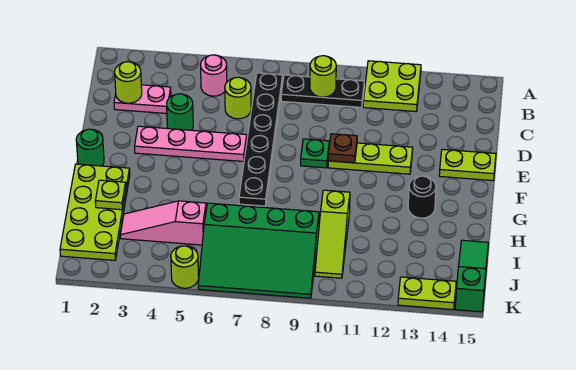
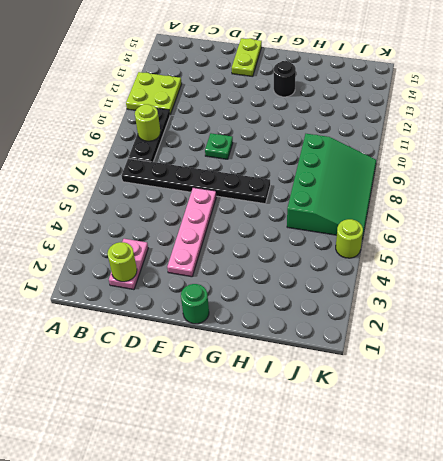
none -> pink 1x1 round brick [200,55,227,96]
none -> lime 1x1 round brick [225,77,251,119]
none -> green 1x1 round brick [167,94,193,130]

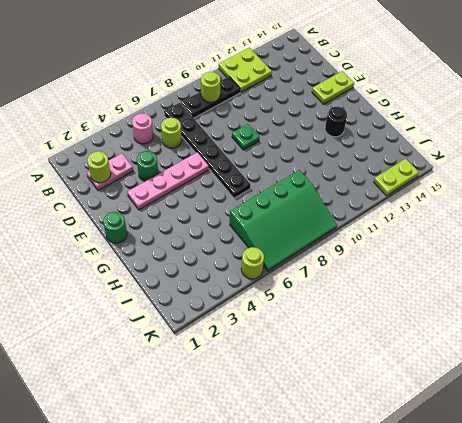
none -> lime 1x3 plate [328,143,413,174]
none -> lime 2x4 plate [60,164,130,260]
none -> lime 1x3 slope [315,190,350,278]

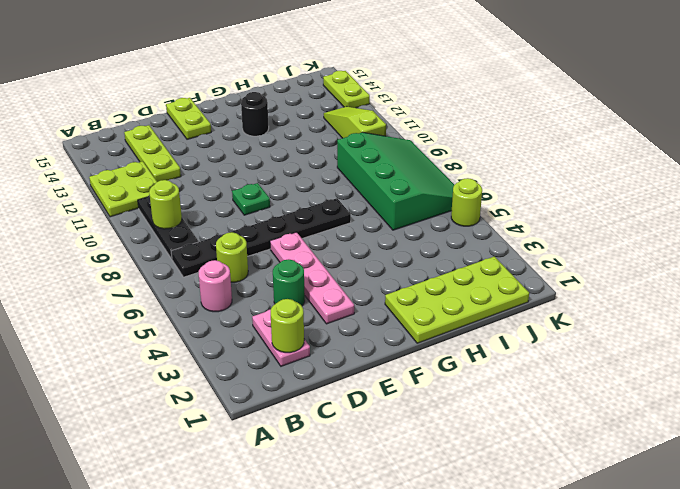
lime 1x3 plate [124,125,181,182] -> lime 1x3 plate moved to [328,143,413,174]
lime 1x3 slope [324,106,386,138] -> lime 1x3 slope turned to [315,190,350,278]
none -> green 1x1 round brick [76,129,104,166]
none -> pink 1x3 slope [120,201,206,245]
none -> green 1x3 slope [455,240,488,312]

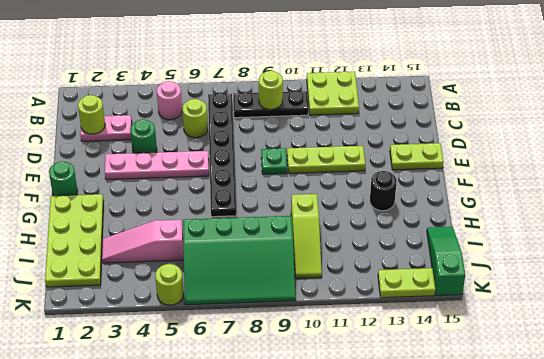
none -> brown 1x1 plate [328,134,357,163]
none -> lime 1x1 plate [95,180,126,210]

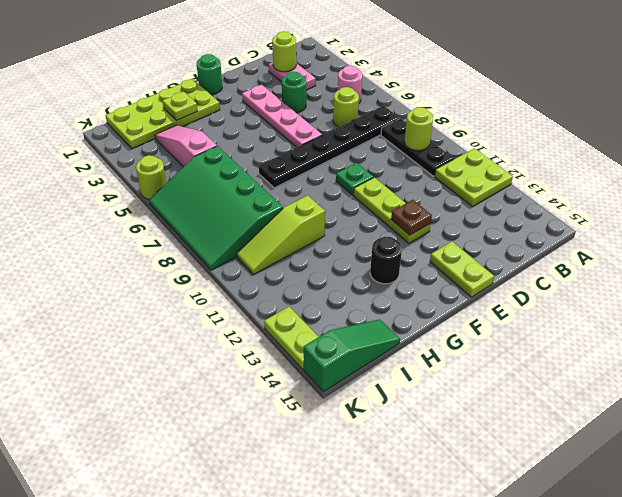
brown 1x1 plate [391,200,432,235] -> brown 1x1 plate moved to [328,134,357,163]

